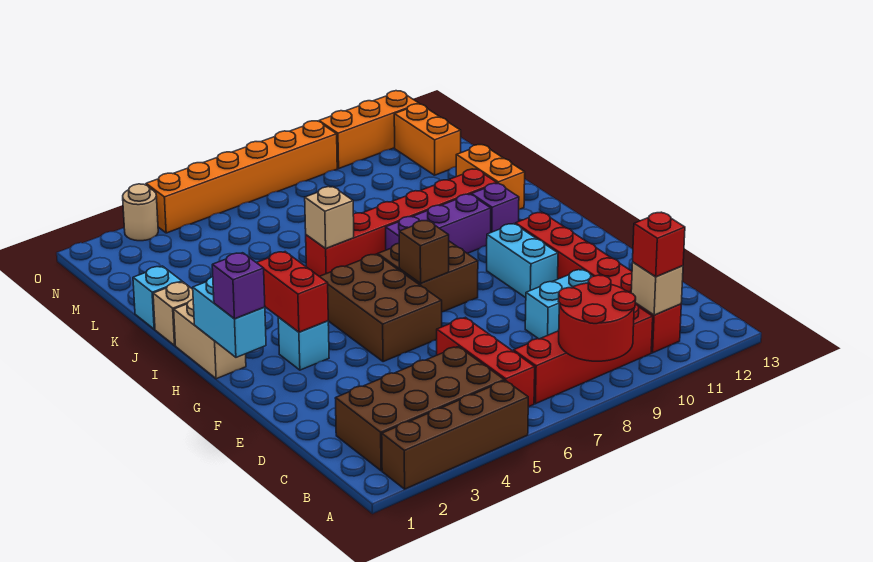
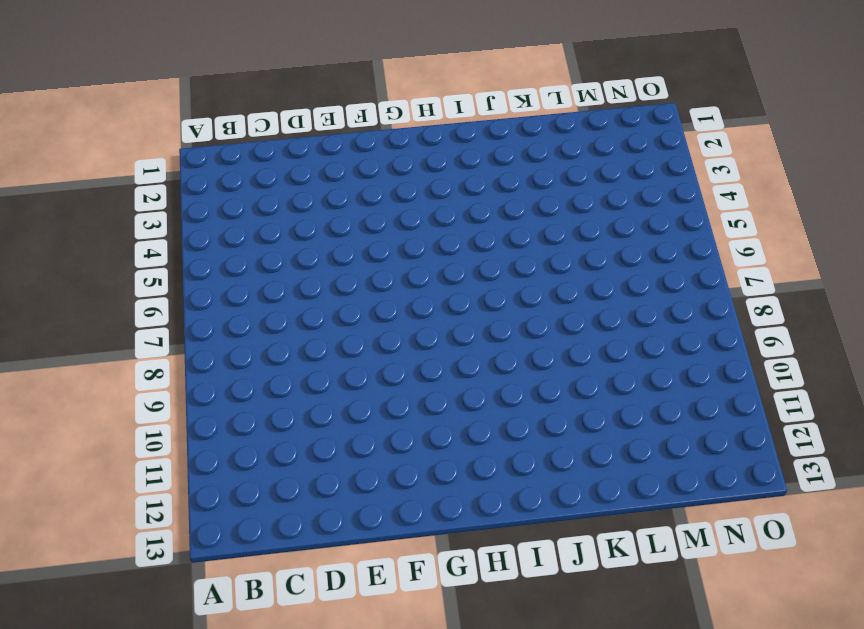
none -> brown 1x4 brick [382,380,528,489]
none -> brown 2x4 brick [335,346,504,471]
none -> red 1x3 brick [437,317,535,407]

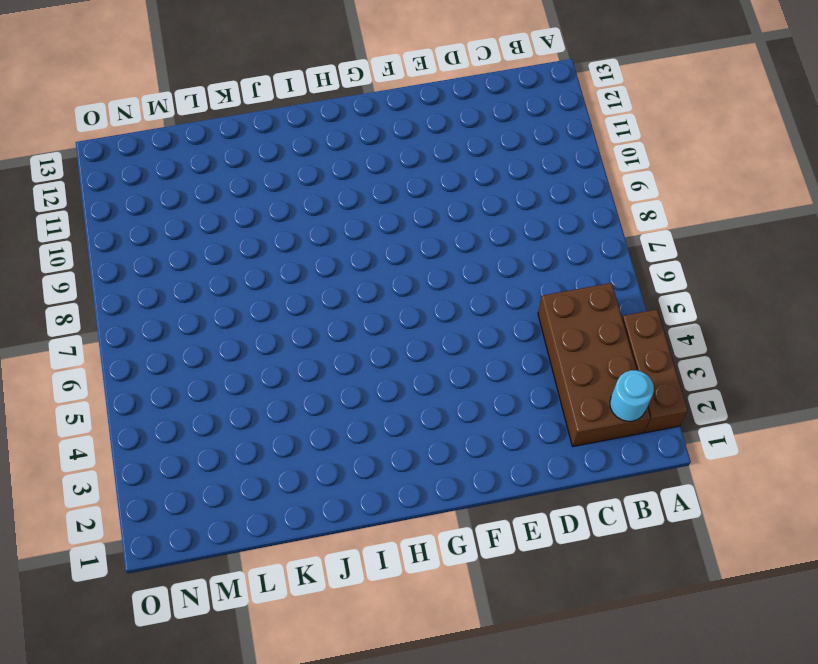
brown 1x3 brick [622,310,688,433] -> brown 1x4 brick [382,380,528,489]
cyan 1x1 round brick [610,370,654,421] -> none
none -> red 1x3 brick [437,317,535,407]
none -> red 1x4 brick [513,304,653,404]
none -> red 1x6 brick [515,213,681,353]

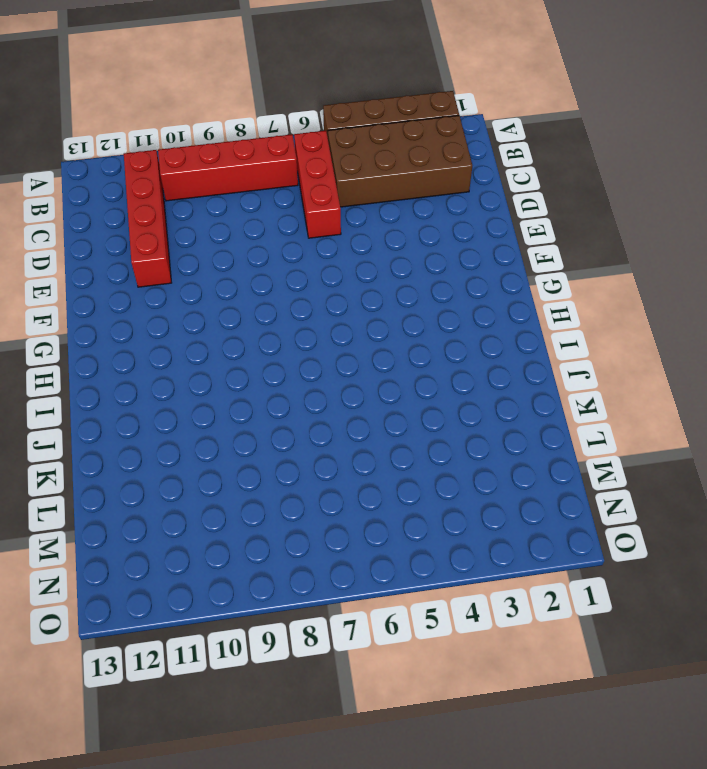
red 1x4 brick [124,150,171,287] -> red 1x6 brick [515,213,681,353]
none -> cyan 1x2 brick [525,269,593,339]
none -> brown 2x3 brick [319,254,442,362]
none -> cyan 1x2 brick [487,224,558,298]

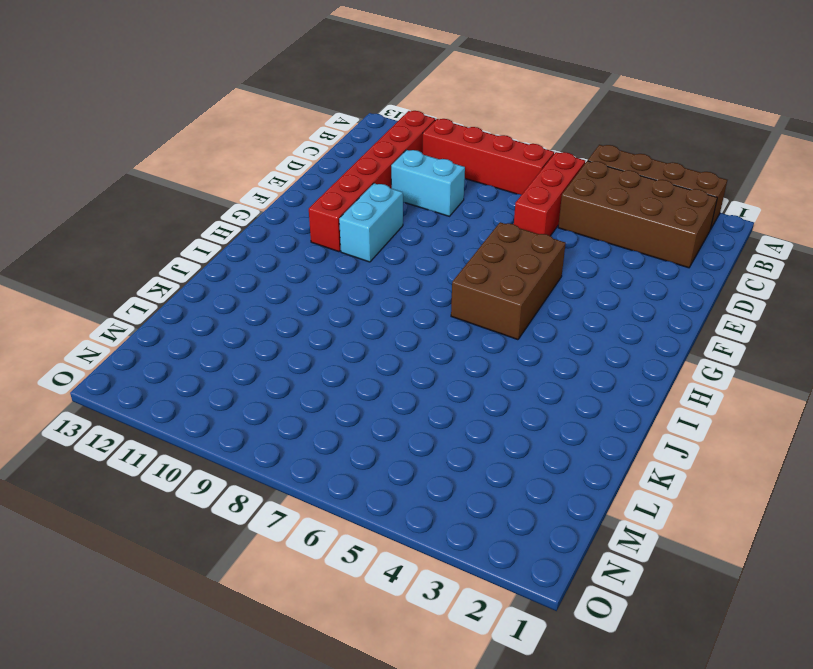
none -> cyan 1x1 brick [278,317,329,370]
none -> brown 2x2 brick [378,241,478,312]
none -> tan 1x2 brick [174,299,246,379]

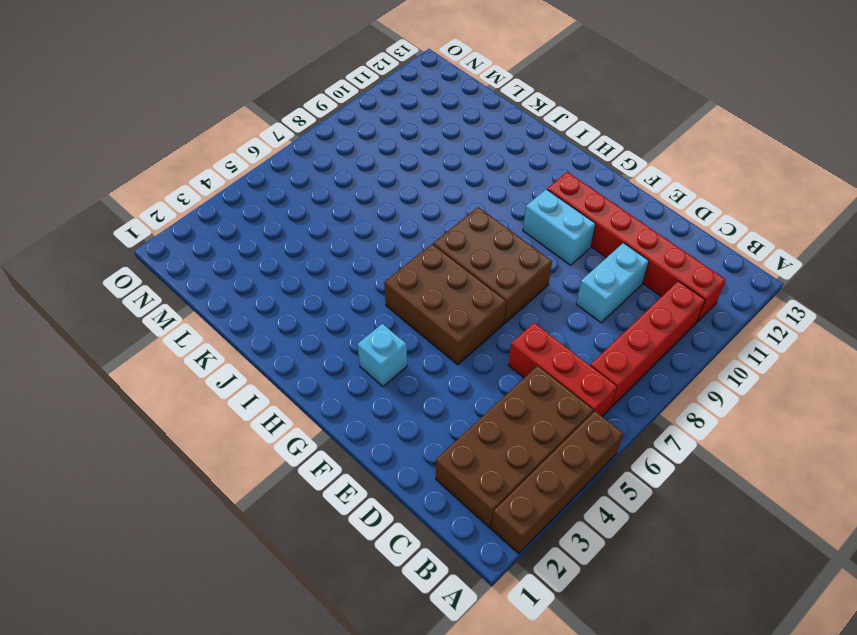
brown 2x3 brick [433,207,552,323] -> brown 2x2 brick [378,241,478,312]
none -> tan 1x2 brick [174,299,246,379]
none -> purple 1x3 brick [386,194,491,253]
none -> purple 1x1 brick [471,183,519,232]

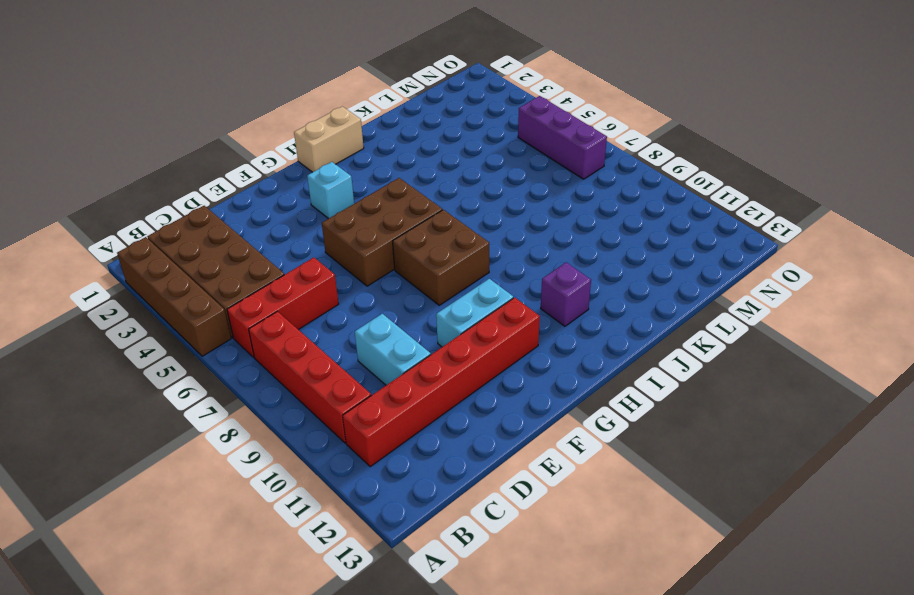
purple 1x3 brick [518,96,607,179] -> purple 1x3 brick moved to [386,194,491,253]
none -> tan 1x1 brick [153,282,193,345]
none -> red 1x6 brick [306,169,497,276]
none -> orange 1x2 brick [456,145,525,209]

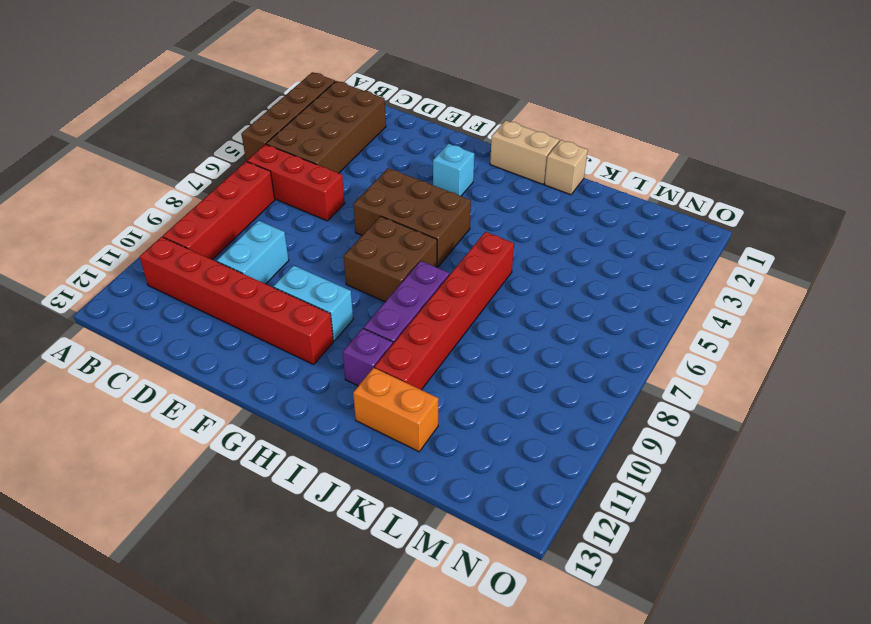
none -> cyan 1x1 brick [133,266,182,329]
none -> orange 1x2 brick [394,104,461,175]
none -> tan 1x1 round brick [123,184,158,241]

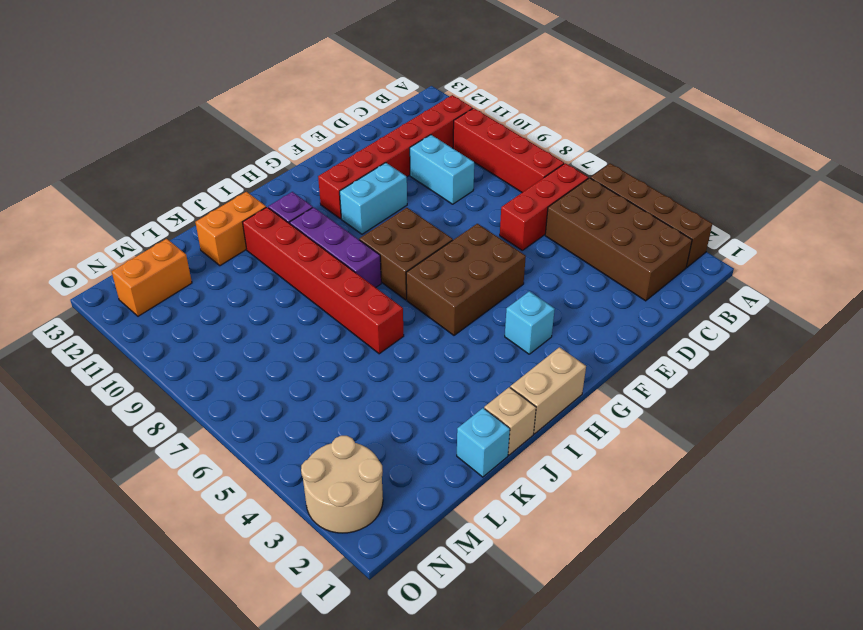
tan 2x2 round brick [301,436,383,533] -> tan 1x1 round brick [123,184,158,241]
none -> orange 1x6 brick [146,121,337,233]
none -> orange 1x3 brick [319,91,419,168]
none -> red 2x2 round brick [558,275,636,361]

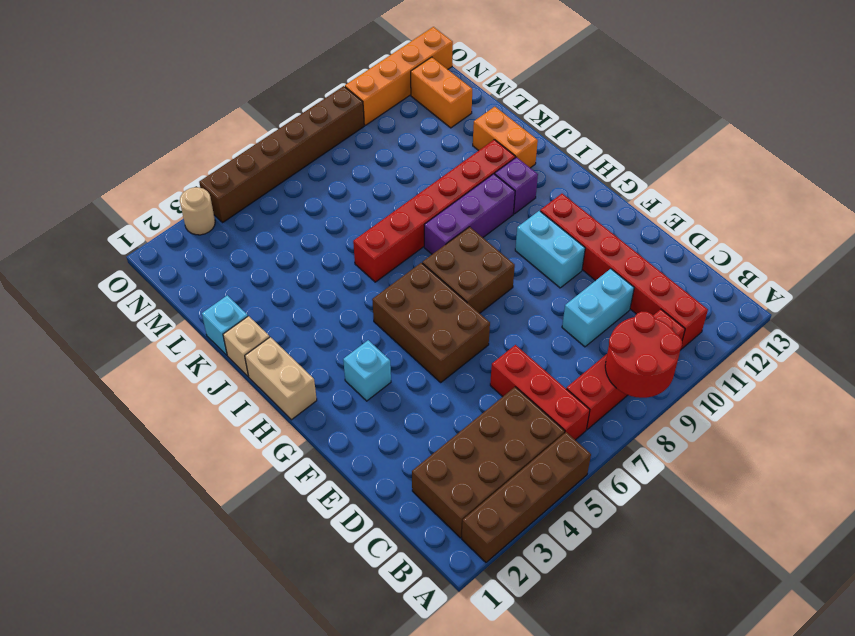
brown 1x6 brick [199,86,364,222] -> orange 1x6 brick [146,121,337,233]
orange 1x4 brick [345,27,453,125] -> orange 1x3 brick [319,91,419,168]
none -> tan 1x1 brick [631,262,683,315]
none -> cyan 1x2 brick [193,277,266,357]
none -> red 1x2 brick [257,252,328,332]

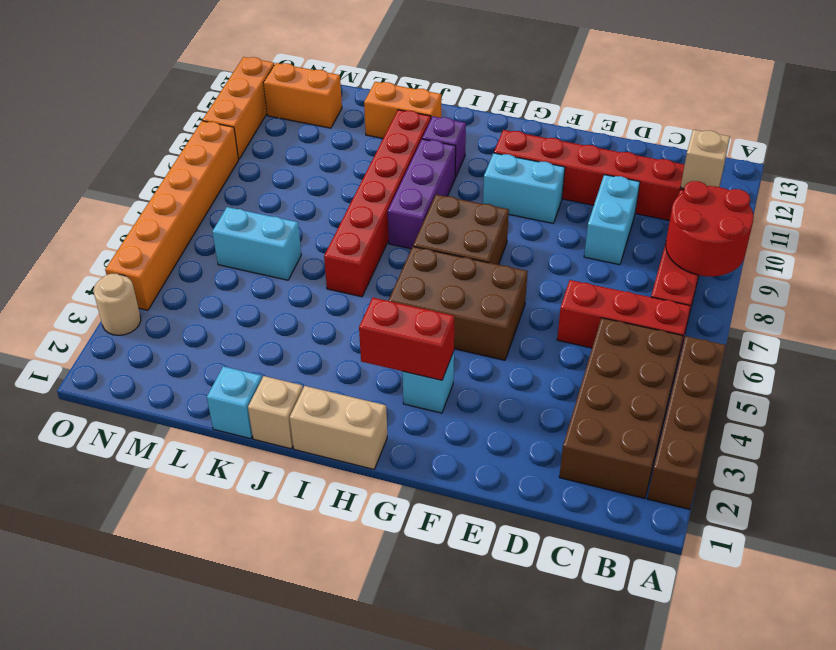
cyan 1x2 brick [212,207,301,280] -> cyan 1x2 brick moved to [193,277,266,357]
none -> brown 1x1 brick [399,220,449,283]
none -> tan 1x1 brick [305,187,354,249]
none -> red 1x1 brick [633,212,685,277]

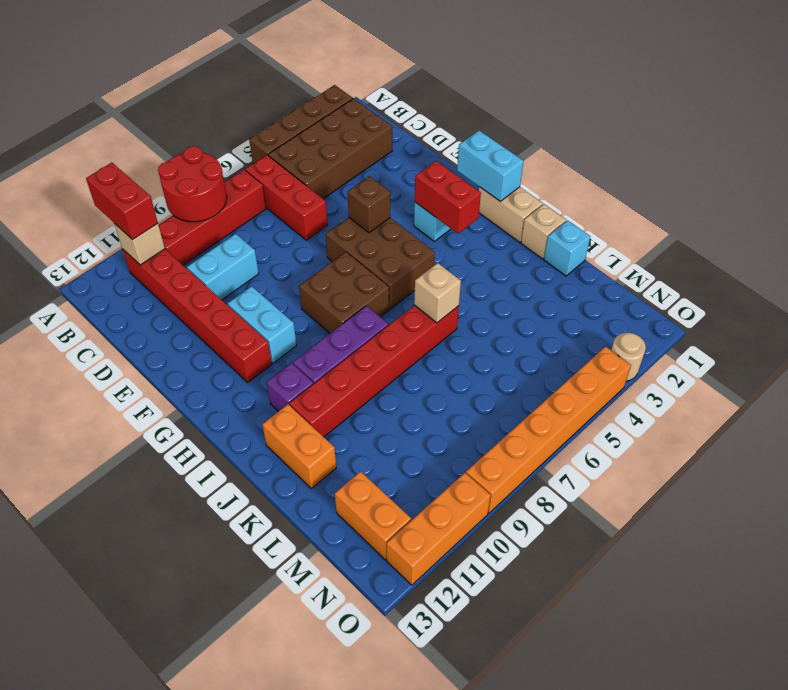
red 1x2 brick [86,163,158,240] -> red 1x1 brick [633,212,685,277]
brown 1x1 brick [347,176,390,233] -> brown 1x1 brick moved to [399,220,449,283]
none -> purple 1x1 brick [212,253,265,319]

